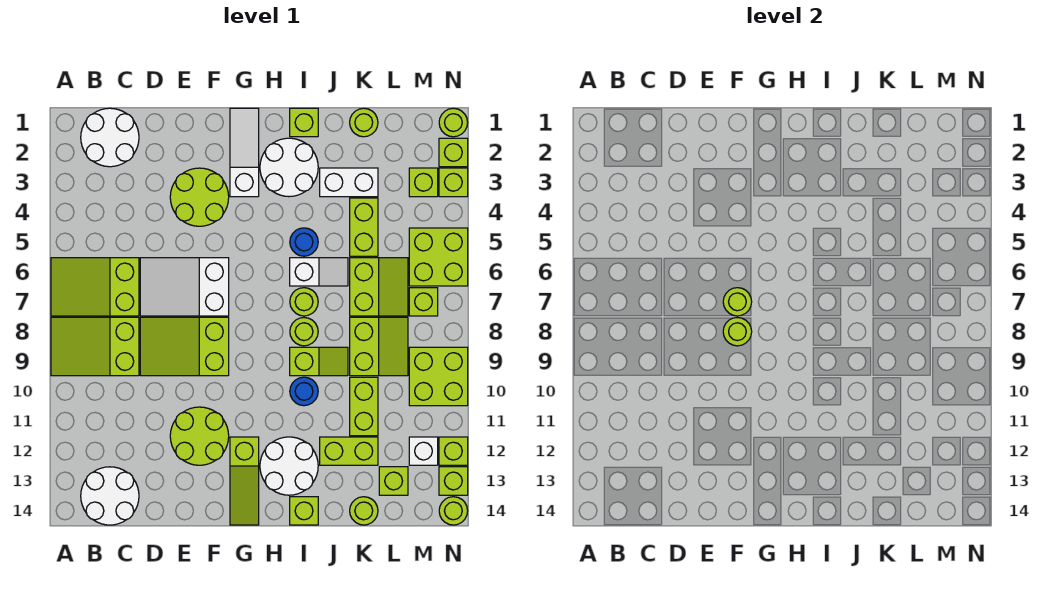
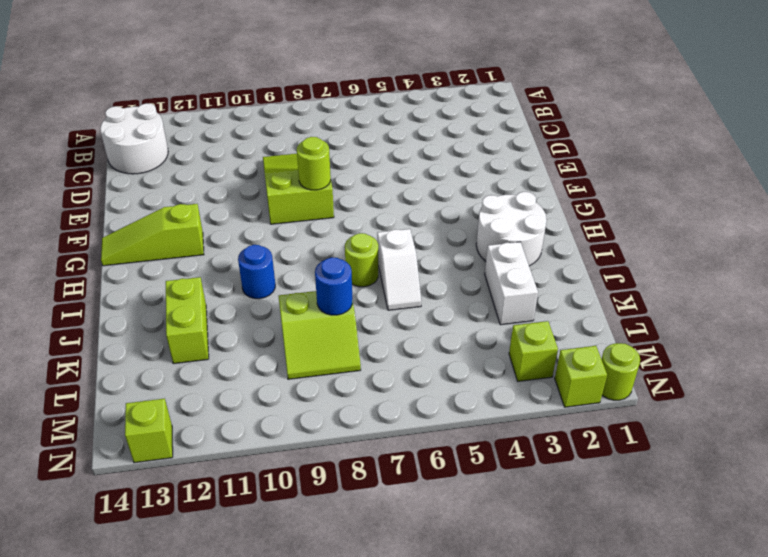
blue 1x1 round brick [315,257,352,315] -> blue 1x1 round brick moved to [290,228,318,256]
none -> lime 2x3 slope [51,258,139,316]
none -> lime 2x3 slope [51,317,139,376]
none -> white 2x2 round brick [81,108,139,167]
none -> white 2x3 slope [140,258,229,316]

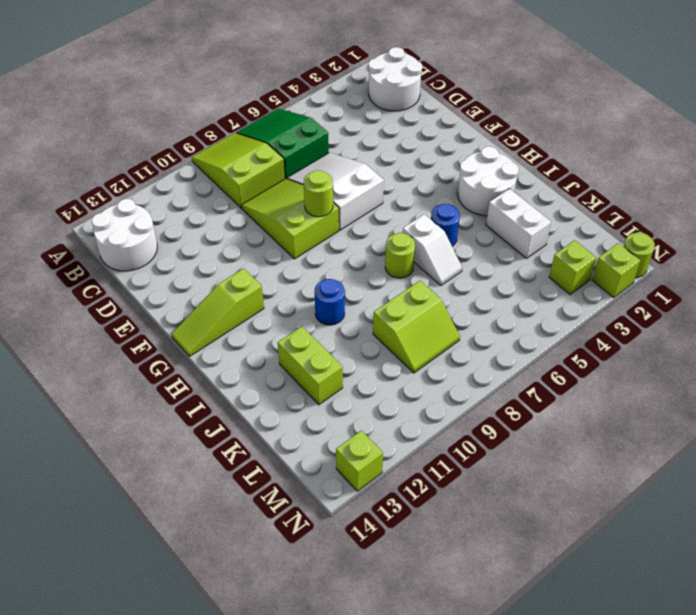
green 2x3 slope [236,109,329,179] -> lime 2x3 slope [51,258,139,316]
none -> lime 2x2 round brick [170,168,229,226]
none -> lime 2x2 round brick [170,407,229,465]
none -> white 1x3 slope [230,108,259,197]
none -> white 2x2 round brick [260,437,318,495]

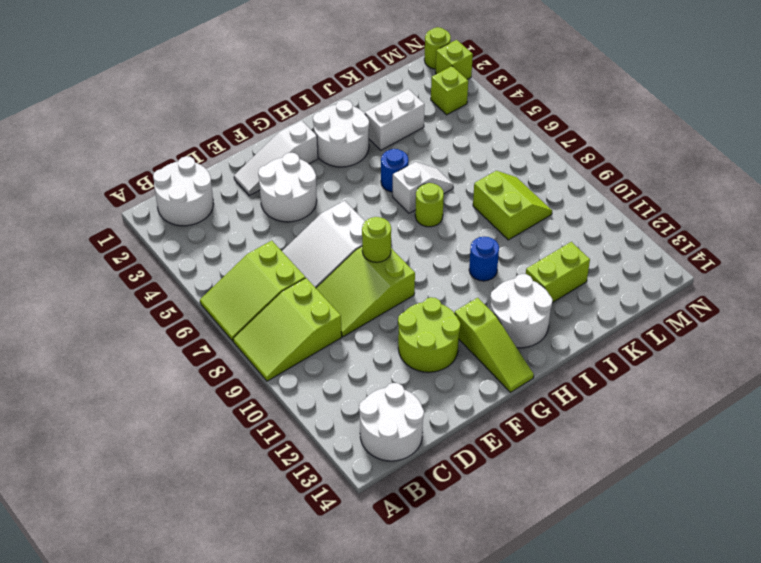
white 1x3 slope [234,120,318,195] -> white 1x3 slope turned to [230,108,259,197]
white 2x2 round brick [258,153,317,222] -> lime 2x2 round brick [170,168,229,226]
none -> lime 1x1 brick [290,108,318,137]
none -> lime 1x1 round brick [290,318,318,346]
none -> lime 1x2 slope [290,347,348,376]
none -> lime 1x1 brick [290,497,318,525]

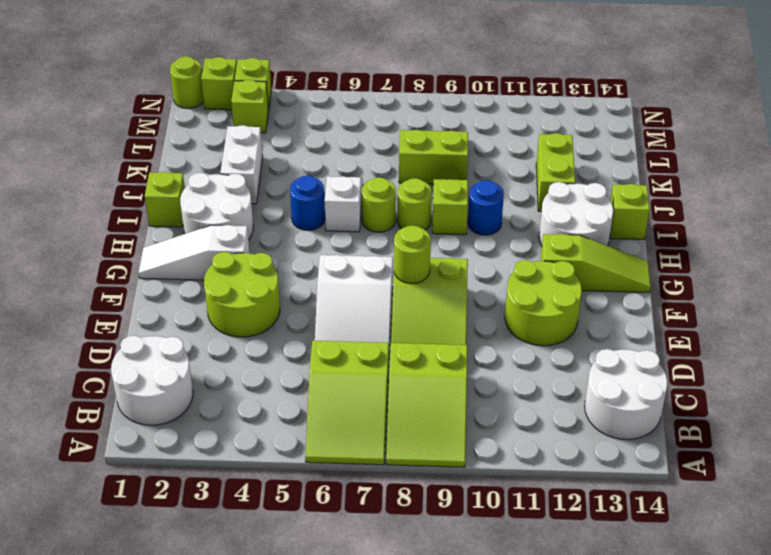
none -> lime 1x1 round brick [350,108,378,137]
none -> lime 1x2 brick [350,198,378,256]
none -> lime 2x2 slope [350,258,408,316]
none -> lime 1x2 brick [350,377,378,436]

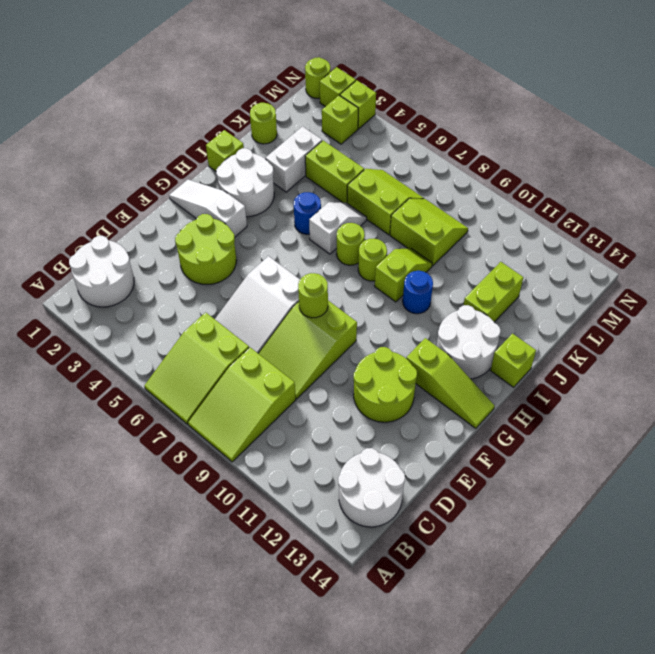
none -> lime 1x2 brick [350,377,378,436]
none -> lime 1x1 round brick [350,497,378,525]
none -> lime 1x1 brick [379,467,408,495]
none -> lime 2x2 brick [409,228,468,286]

